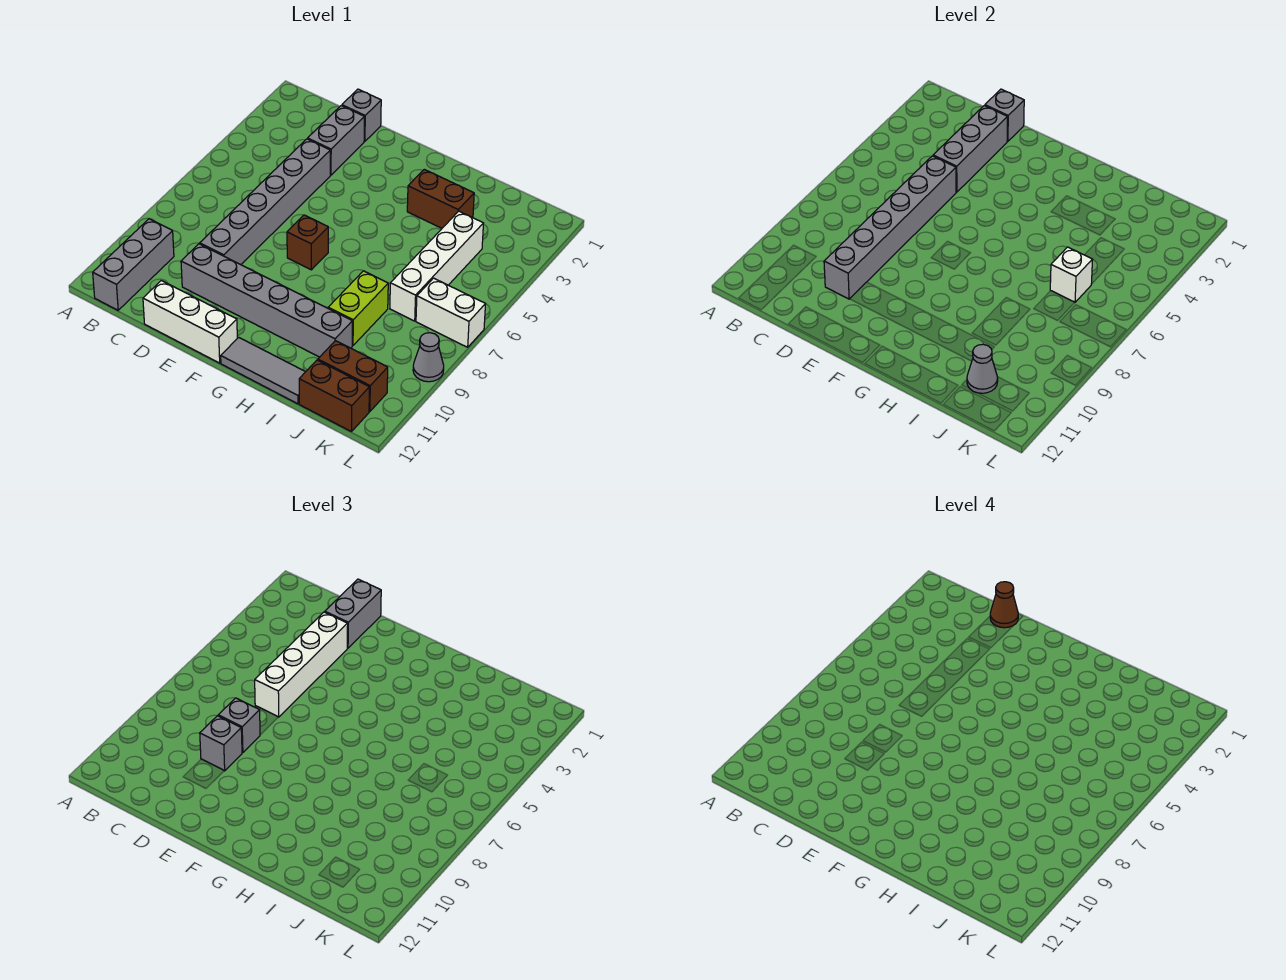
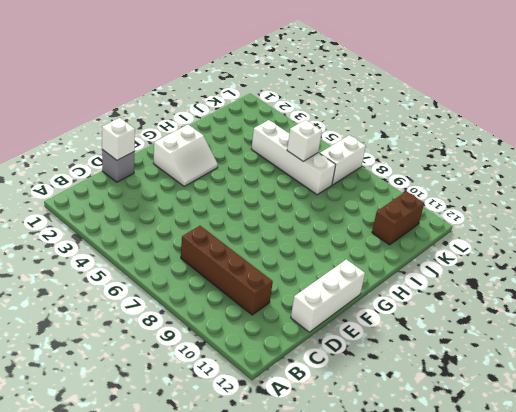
brown 1x4 brick [181,226,273,315] -> none
white 1x1 brick [102,118,135,160] -> grey 1x1 brick [985,89,1024,141]
white 2x2 slope [154,125,218,186] -> none
none -> grey 1x3 brick [93,219,174,310]
none -> grey 1x2 brick [308,106,364,175]
none -> grey 1x6 brick [200,139,330,265]

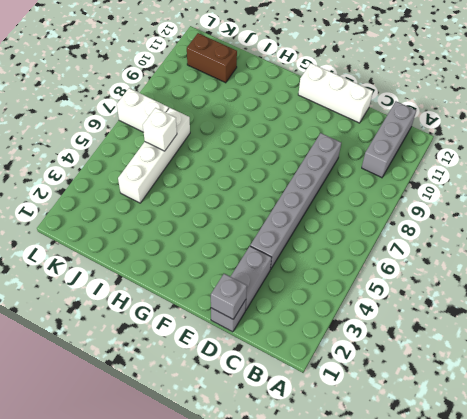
none -> grey 1x6 brick [181,244,352,357]
none -> brown 1x1 brick [287,215,328,270]
none -> grey 1x3 tile [221,337,305,404]

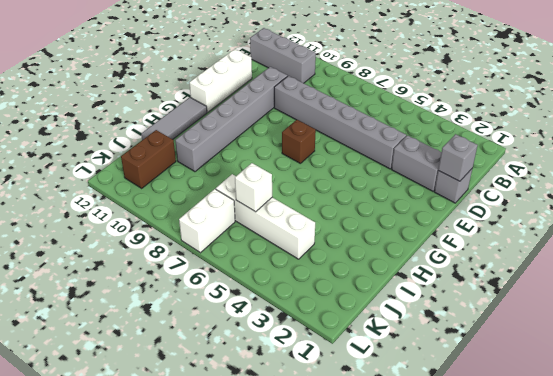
none -> brown 1x2 brick [407,169,474,228]
none -> lime 1x2 brick [328,271,388,346]
none -> brown 1x2 brick [299,360,369,432]

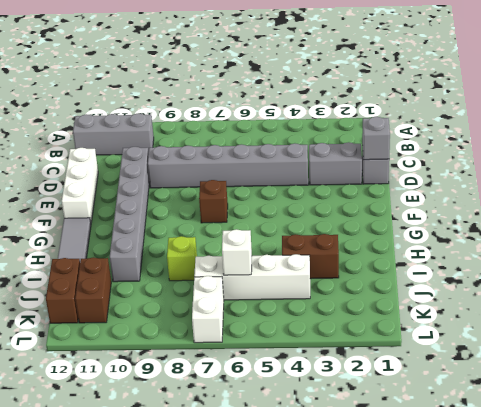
brown 1x2 brick [282,234,339,279] -> brown 1x2 brick turned to [407,169,474,228]
lime 1x1 brick [167,236,197,281] -> lime 1x2 brick [328,271,388,346]
none -> grey 1x1 cone [413,333,444,382]
none -> grey 1x3 brick [933,106,1007,192]
none -> grey 1x6 brick [824,156,956,299]

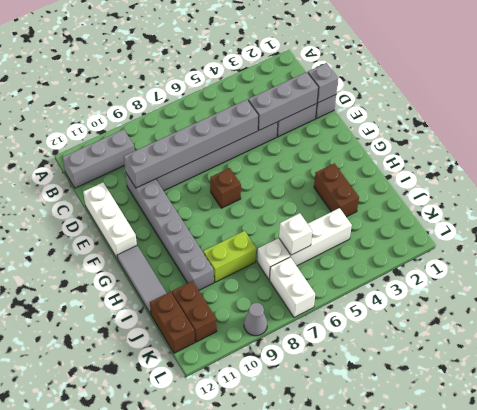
none -> grey 1x1 cone [967,344,998,393]
none -> grey 1x2 brick [325,579,381,648]
none -> white 1x4 brick [255,612,348,717]

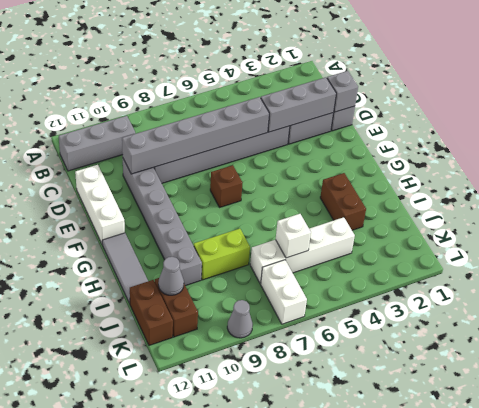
none -> grey 1x2 brick [325,579,381,648]
none -> white 1x4 brick [255,612,348,717]
none -> grey 1x1 brick [218,698,260,753]

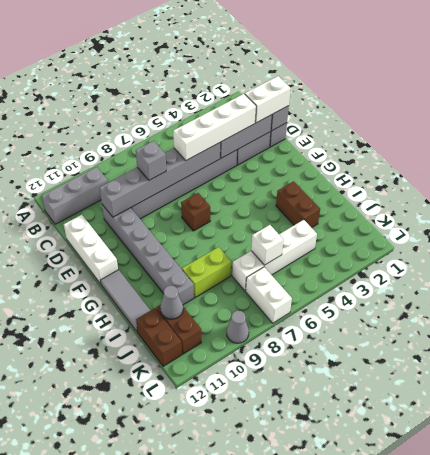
white 1x2 brick [245,76,291,123] -> grey 1x2 brick [325,579,381,648]
none -> grey 1x1 brick [200,716,242,771]
none -> brown 1x1 cone [990,582,1018,628]

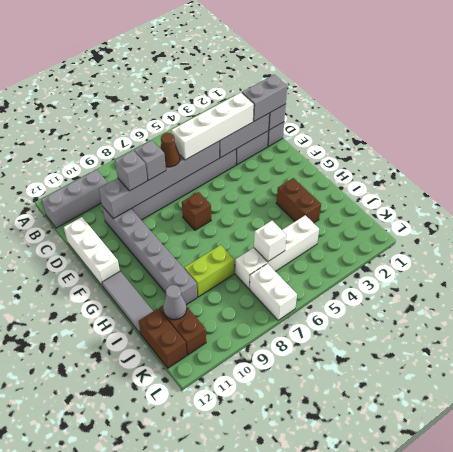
brown 1x1 cone [160,133,180,167] -> brown 1x1 cone moved to [990,582,1018,628]
none -> grey 1x1 cone [413,333,444,382]

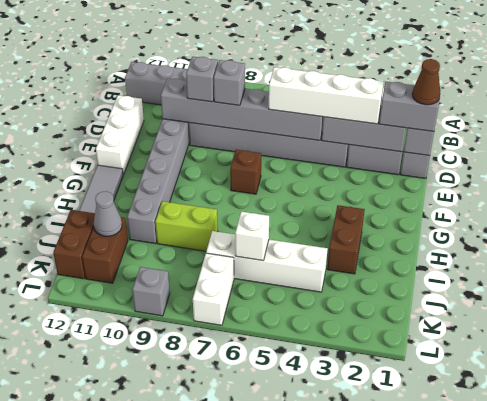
grey 1x1 brick [132,267,170,316] -> grey 1x1 cone [413,333,444,382]

